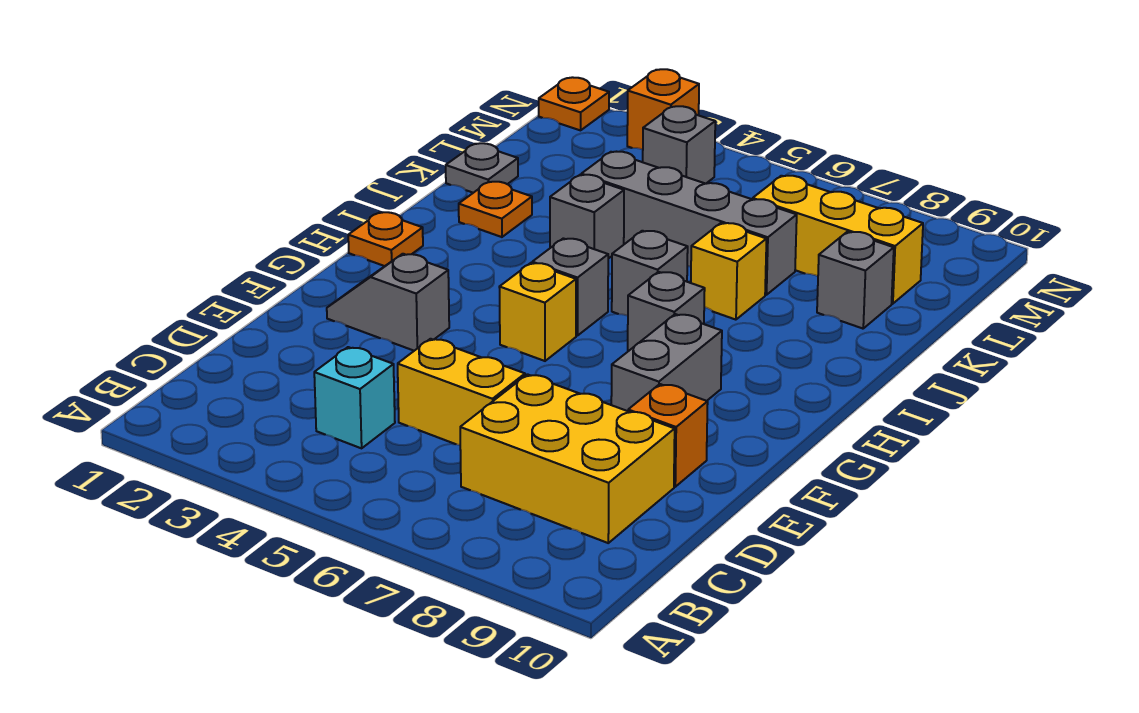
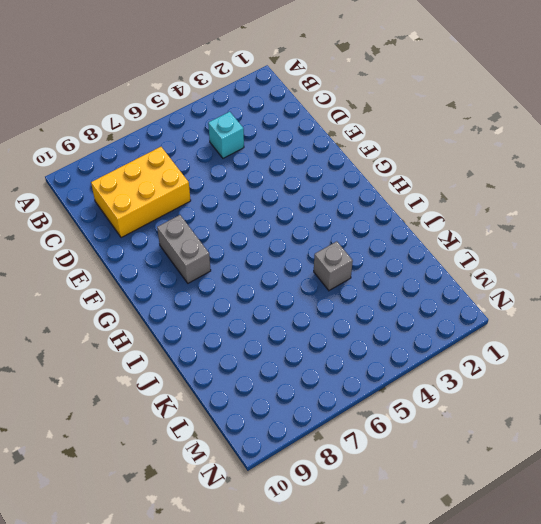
none -> yellow 1x2 brick [398,339,525,445]
none -> orange 1x1 brick [628,384,708,487]
none -> grey 1x2 slope [327,254,449,351]

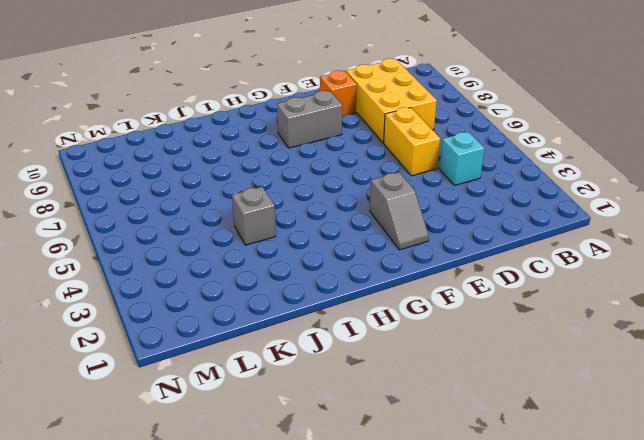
none -> yellow 1x1 brick [499,263,576,361]
none -> orange 1x1 plate [348,212,423,266]
none -> grey 1x1 brick [532,238,608,336]

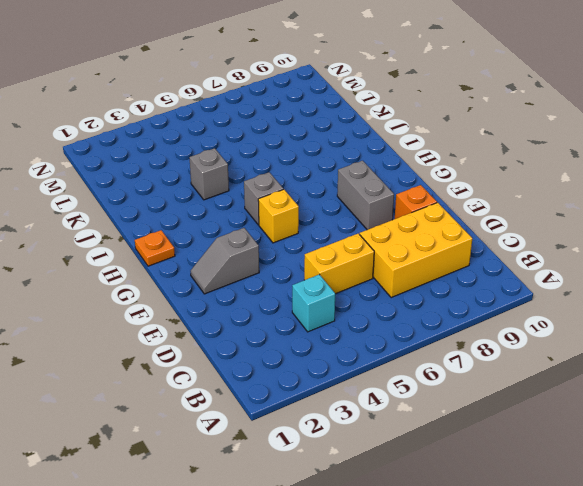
none -> grey 1x1 brick [628,272,705,351]
none -> grey 1x1 brick [612,231,688,316]
none -> orange 1x1 plate [459,182,532,237]

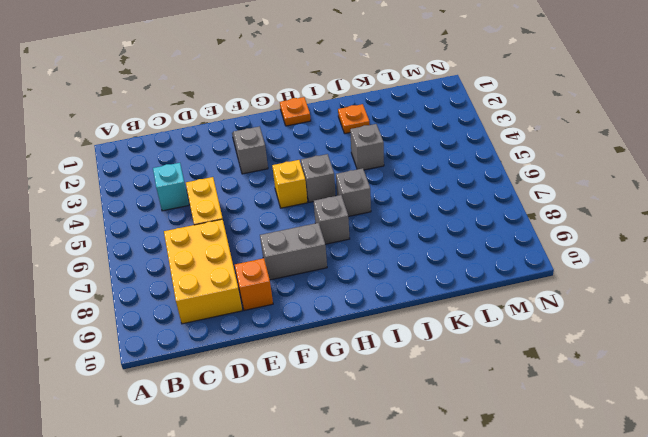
none -> yellow 1x1 brick [691,223,766,320]
none -> grey 1x1 plate [446,143,518,193]
none -> grey 1x4 brick [581,152,797,295]

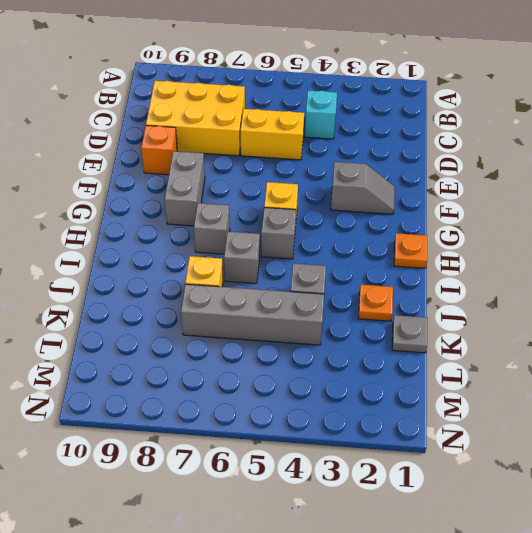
none -> grey 1x1 brick [817,232,894,329]
none -> yellow 1x3 brick [753,176,923,304]
none -> grey 1x1 brick [643,106,715,184]

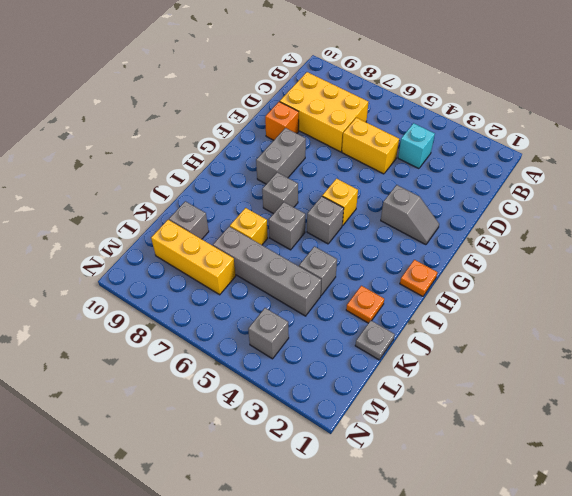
none -> orange 1x1 plate [539,77,609,130]
none -> orange 1x1 brick [627,69,699,149]

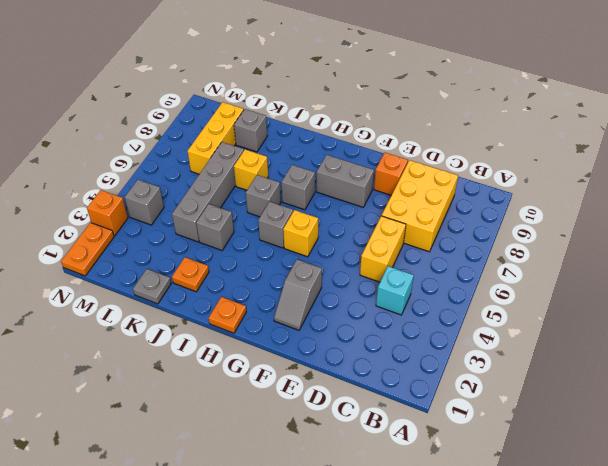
orange 1x2 plate [61,223,114,276] -> orange 1x1 plate [539,77,609,130]

